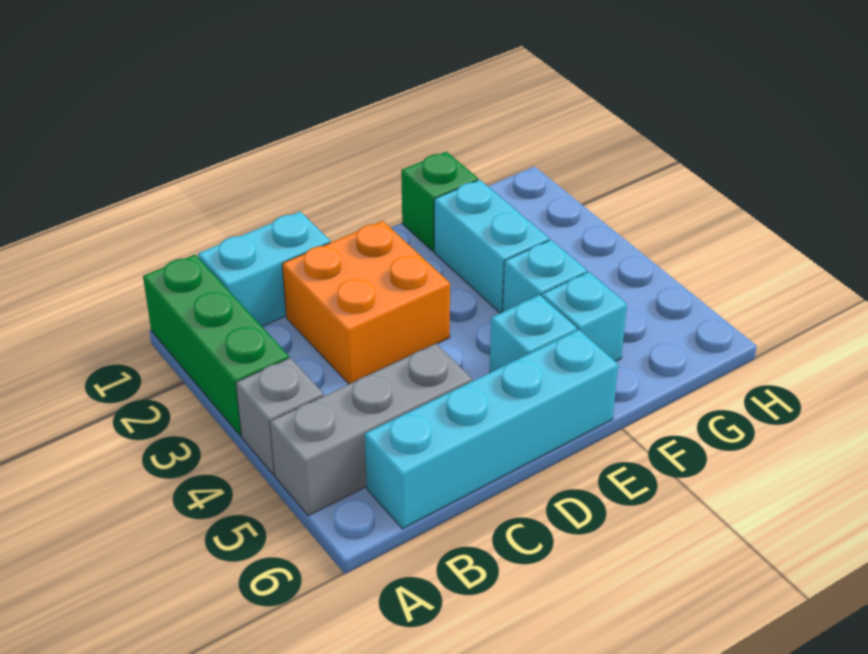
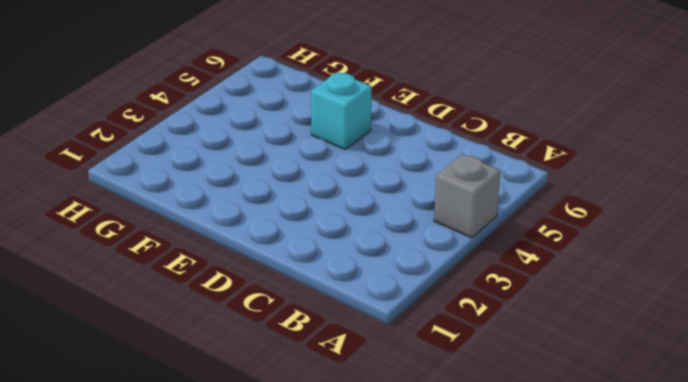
none -> green 1x3 brick [143,255,289,436]
none -> grey 1x3 brick [270,344,472,516]

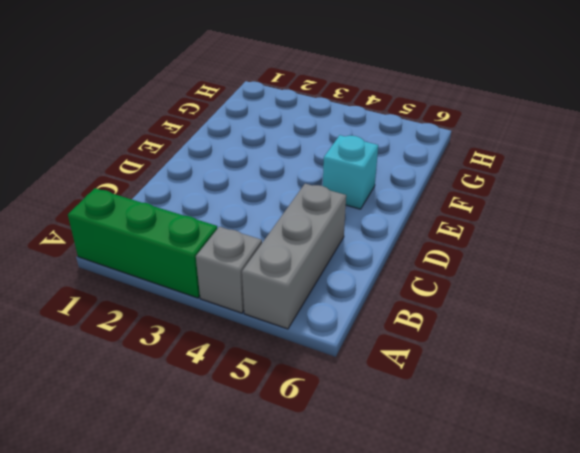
none -> cyan 1x2 brick [198,212,330,326]
none -> cyan 1x4 brick [365,330,618,529]

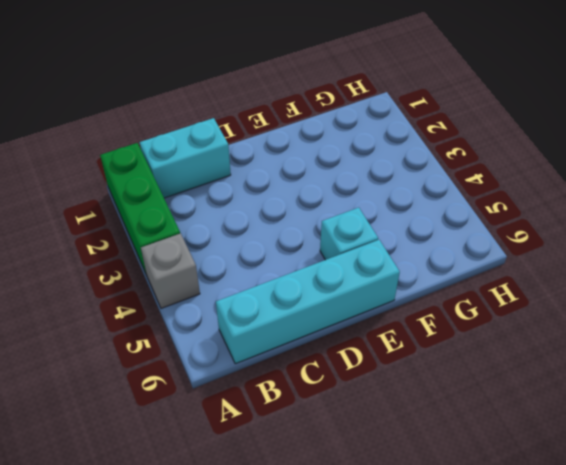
none -> grey 1x3 brick [270,344,472,516]
none -> orange 2x2 brick [282,221,450,384]

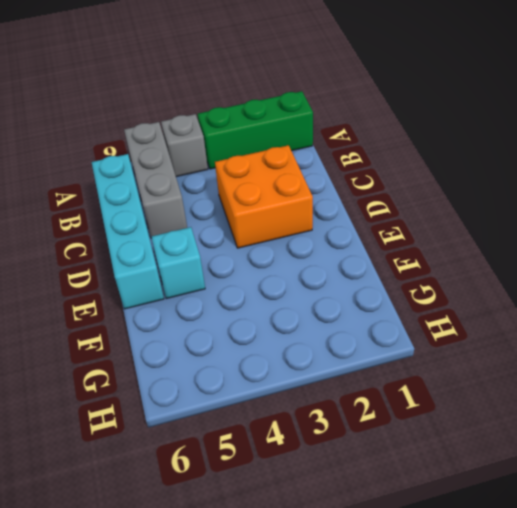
none -> cyan 1x2 brick [198,212,330,326]
none -> green 1x1 brick [401,152,478,251]

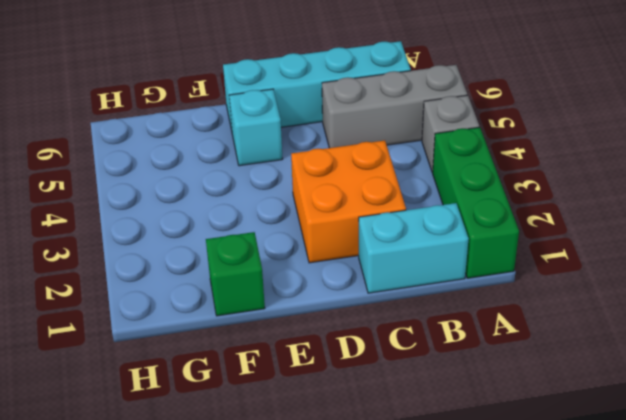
none -> cyan 1x2 brick [434,180,549,313]
none -> cyan 1x1 brick [503,240,587,312]

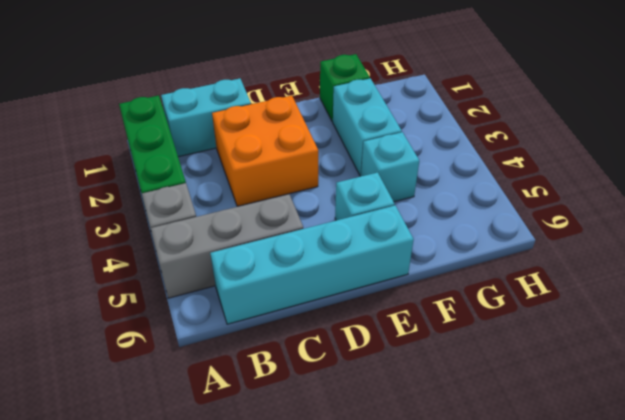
none -> cyan 1x1 brick [542,272,627,362]

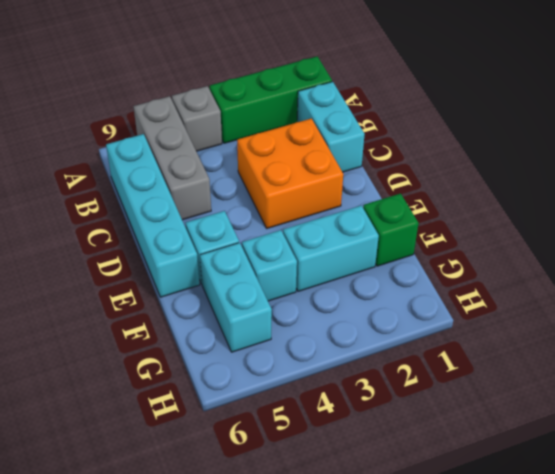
cyan 1x2 brick [200,243,272,352] -> cyan 1x1 brick [542,272,627,362]

